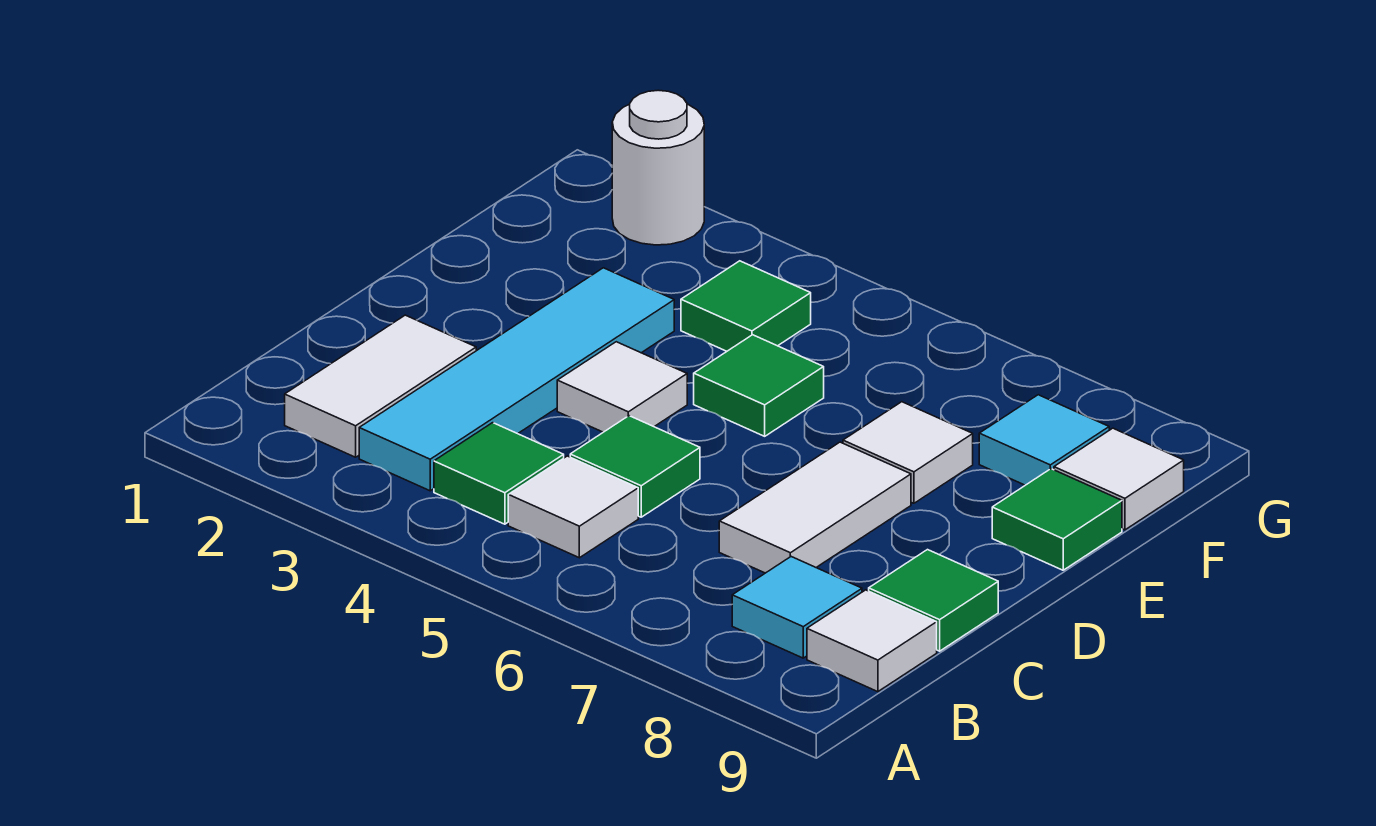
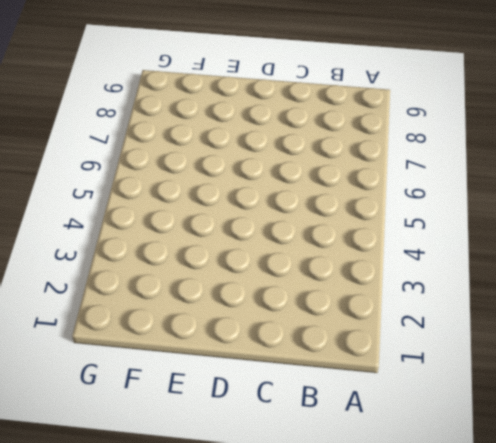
none -> white 1x2 tile [285,315,476,457]
none -> cyan 1x4 tile [359,268,674,491]
none -> green 1x1 tile [434,423,564,524]

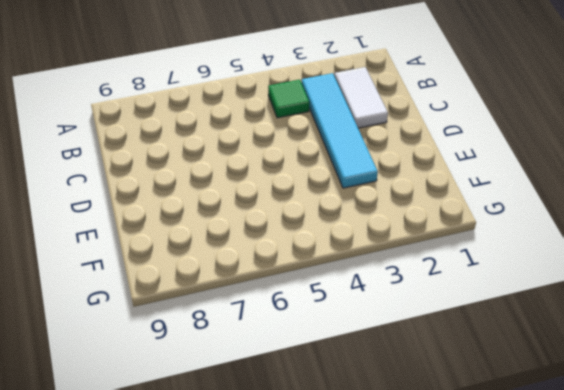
none -> white 1x1 tile [508,456,638,558]
none -> cyan 1x1 tile [732,557,862,658]
none -> white 1x1 tile [807,590,937,692]

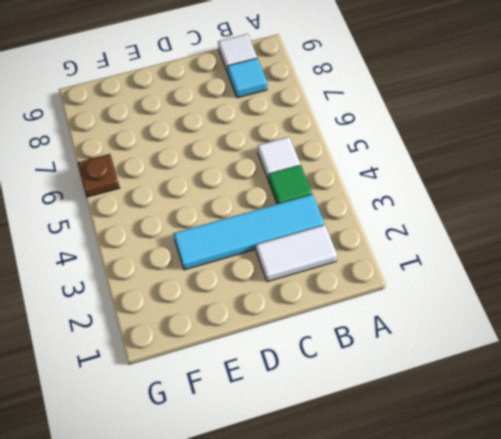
brown 1x1 plate [77,154,120,197] -> none
none -> green 1x1 tile [570,416,700,517]
none -> white 1x2 tile [719,442,911,573]
none -> green 1x1 tile [869,550,998,651]

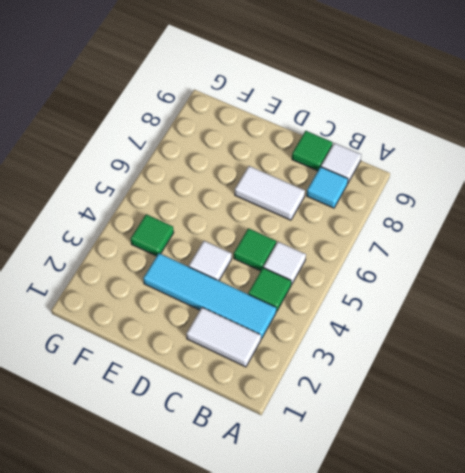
none -> green 1x1 tile [694,335,824,436]
none -> white 1x1 tile [843,402,973,503]
none -> green 1x1 tile [992,469,1122,570]

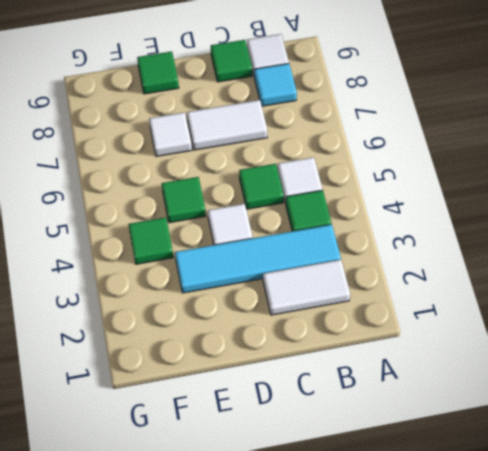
none -> cyan 1x1 tile [979,395,1109,485]
none -> white 1x1 tile [1054,428,1184,530]
none -> white 1x1 round brick [612,90,704,245]

